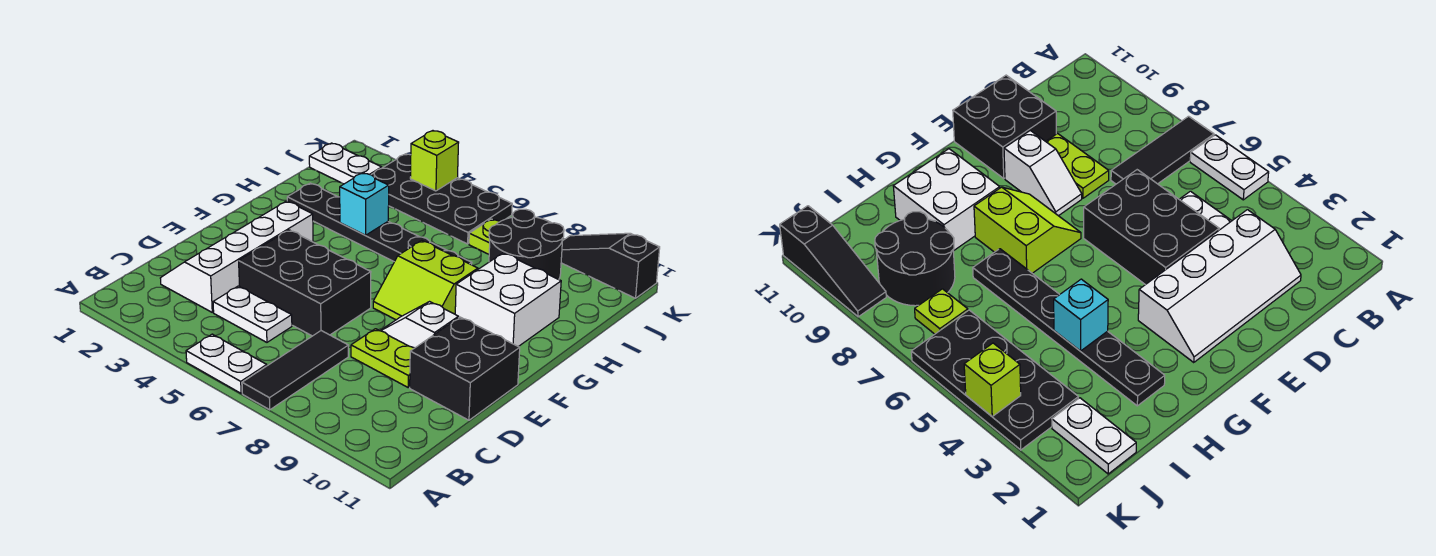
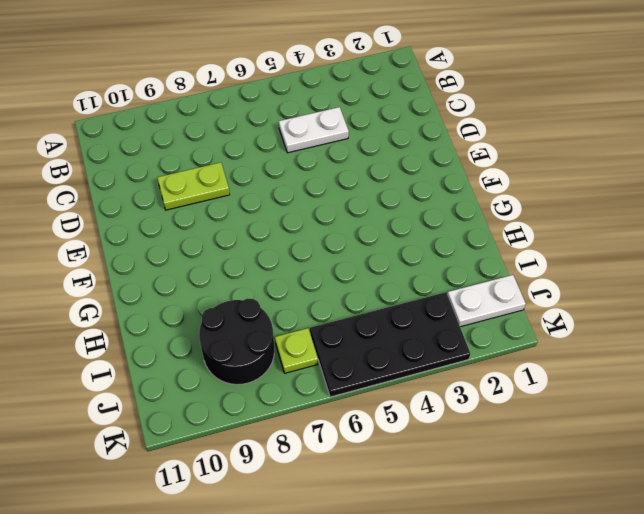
none -> white 1x2 plate [186,334,267,393]
none -> black 1x3 tile [242,331,348,410]
none -> white 2x4 slope [160,201,313,312]

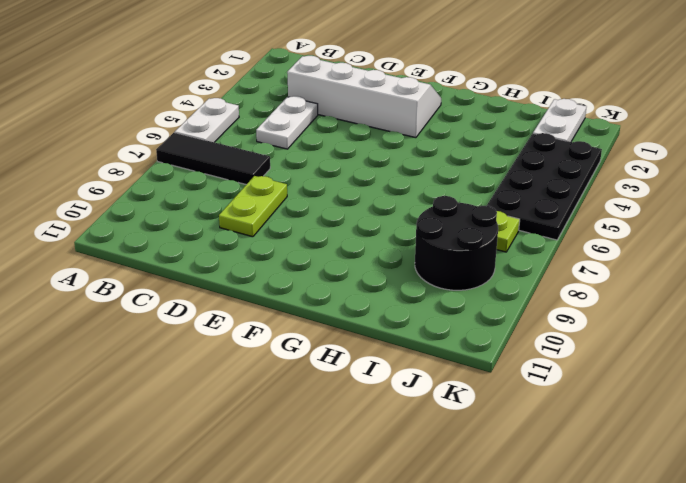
none -> black 2x3 brick [239,230,371,336]
none -> black 2x2 brick [410,317,520,420]
none -> white 1x2 slope [380,302,459,348]

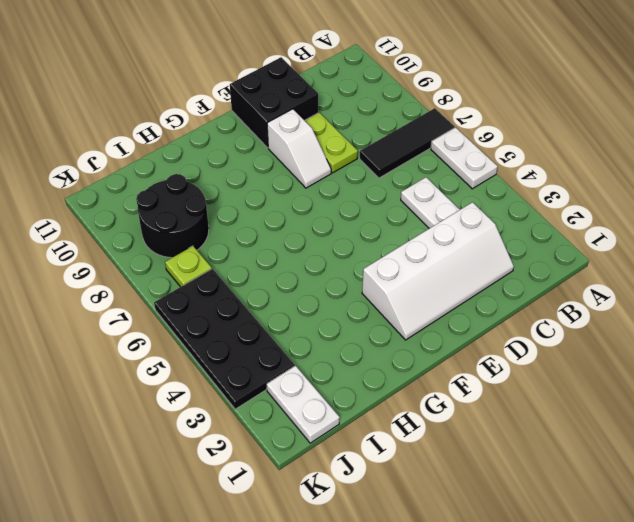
none -> black 2x3 brick [239,230,371,336]
none -> lime 2x2 slope [373,240,478,320]
none -> white 2x2 brick [455,253,561,347]

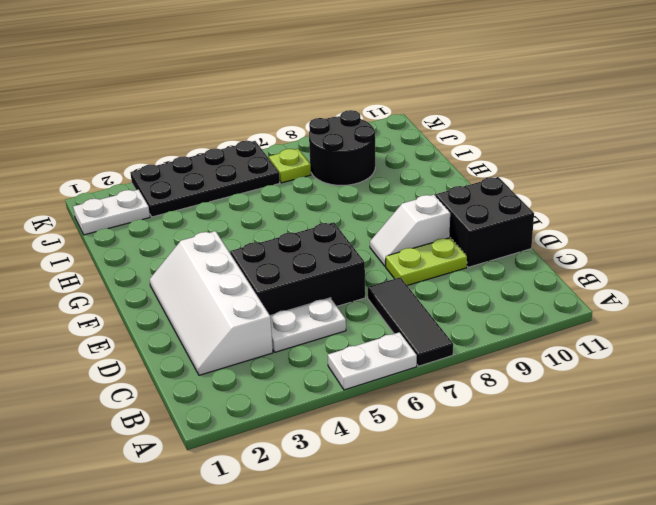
none -> lime 2x2 slope [373,240,478,320]
none -> white 2x2 brick [455,253,561,347]
none -> black 1x6 plate [287,183,472,265]

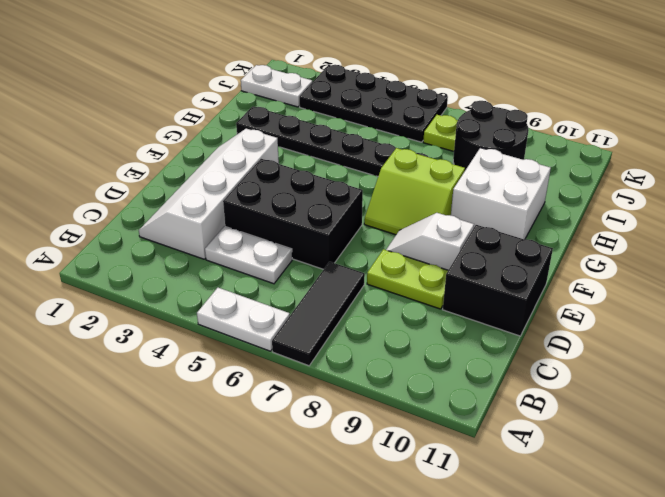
none -> black 1x3 slope [561,233,660,298]
none -> cyan 1x1 brick [340,173,389,235]
none -> lime 1x1 brick [410,131,459,191]

